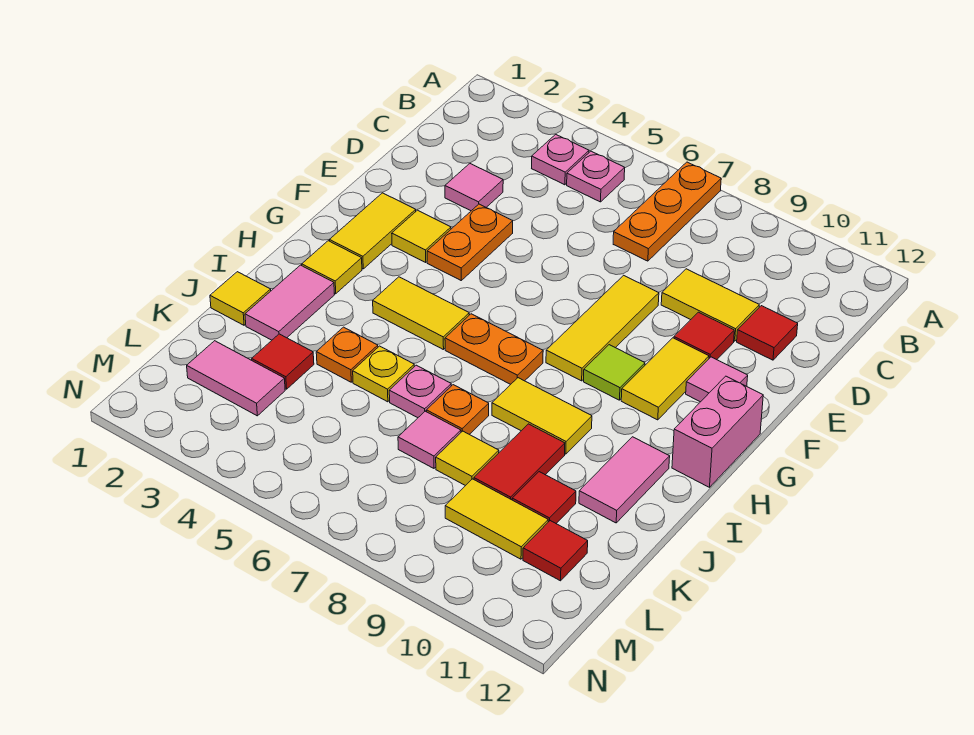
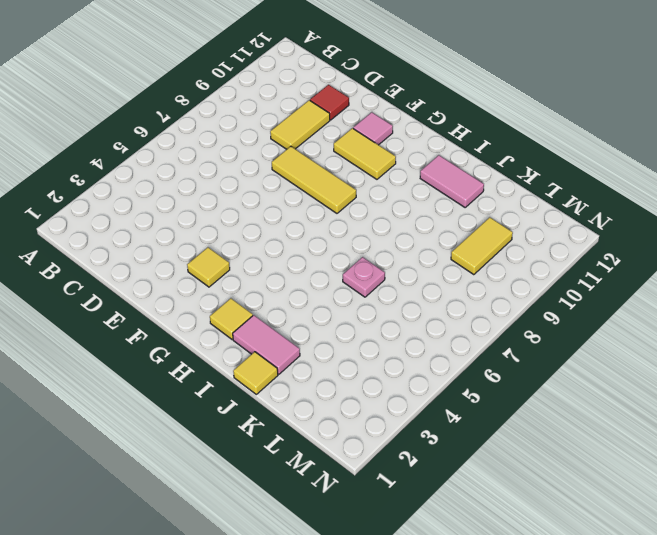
none -> orange 1x3 plate [613,162,721,261]
none -> pink 1x1 plate [532,134,589,185]
none -> pink 1x1 plate [567,151,625,202]
none -> pink 1x1 tile [445,164,503,211]

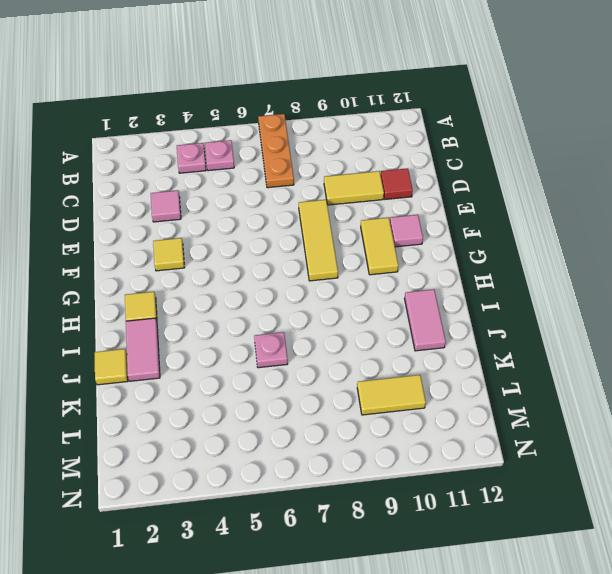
none -> orange 1x2 plate [427,204,513,280]
none -> red 1x1 tile [674,312,734,360]
none -> yellow 1x2 tile [329,193,416,269]
none -> lime 1x1 tile [584,345,645,400]

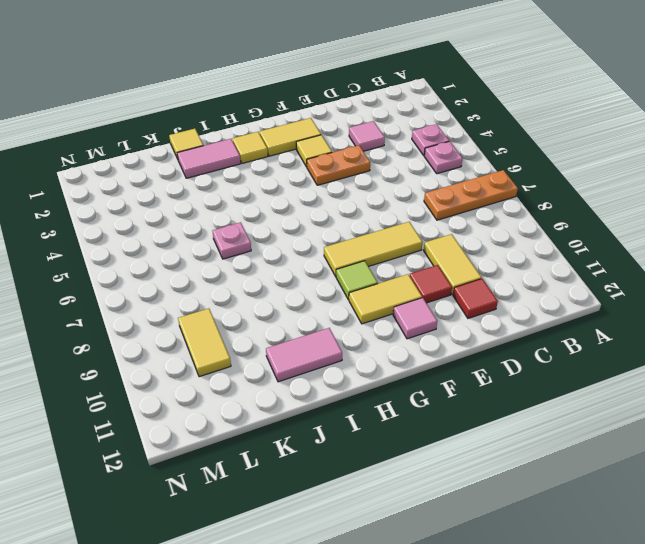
none -> pink 1x2 brick [672,376,763,487]
none -> yellow 1x2 tile [373,277,469,350]
none -> orange 1x2 plate [445,314,543,384]
none -> yellow 1x2 tile [492,378,592,454]

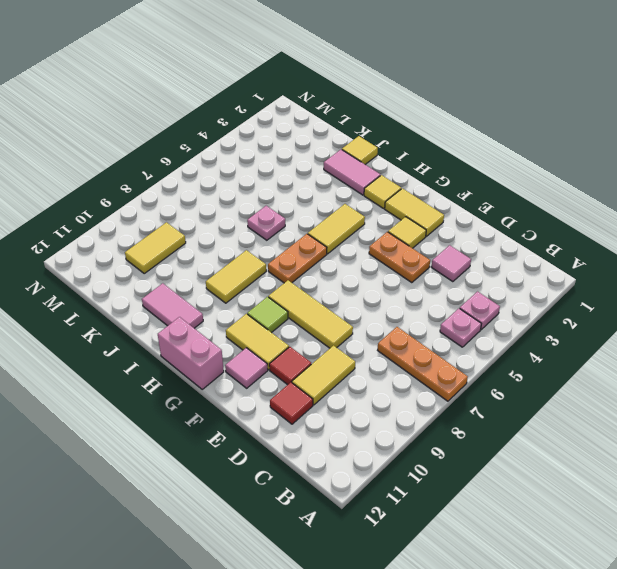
none -> orange 1x1 plate [316,327,378,382]
none -> yellow 1x1 plate [353,346,414,402]
none -> orange 1x1 plate [426,385,489,434]
none -> red 1x2 tile [474,424,565,500]

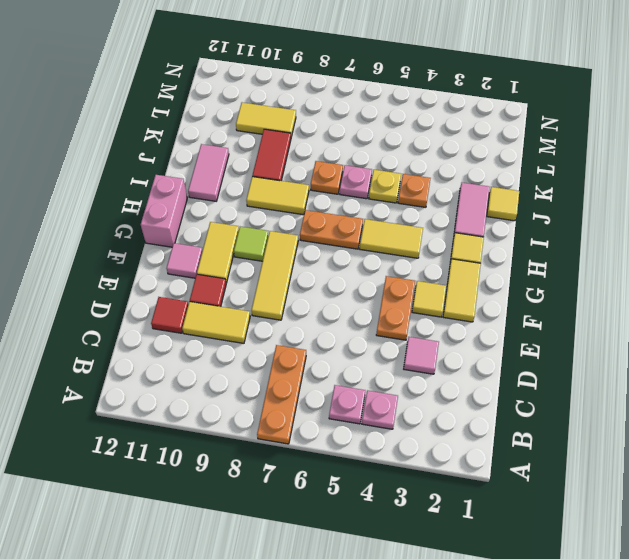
none -> red 1x1 tile [252,334,314,389]
none -> pink 1x1 tile [398,411,461,468]
none -> yellow 1x1 tile [436,431,499,486]
none -> red 1x1 tile [512,472,576,523]

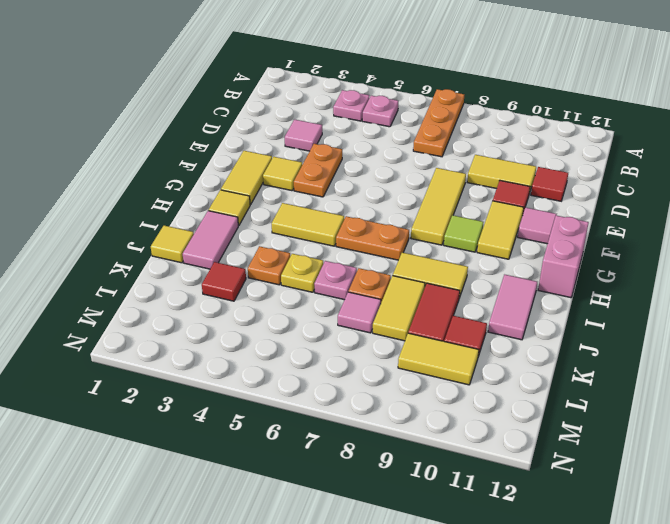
yellow 1x2 tile [373,276,425,341] -> yellow 1x1 tile [436,431,499,486]
none -> pink 1x2 tile [187,341,285,416]
none -> red 1x1 tile [523,521,588,581]

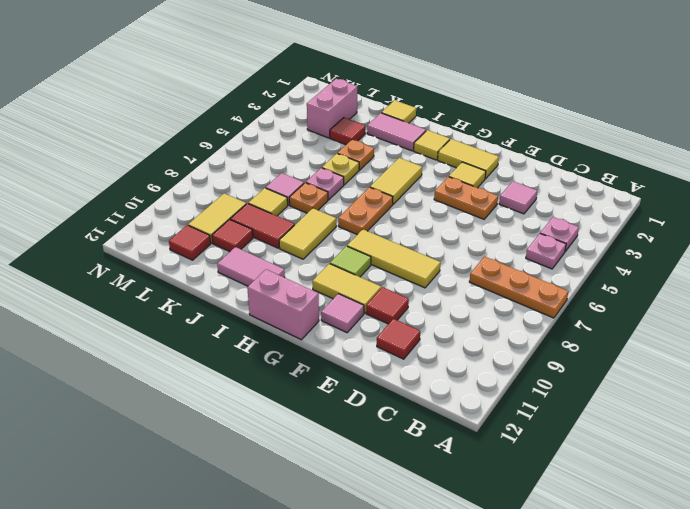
pink 1x2 brick [307,79,357,138] -> pink 1x2 tile [187,341,285,416]
none -> yellow 1x2 tile [661,269,759,341]

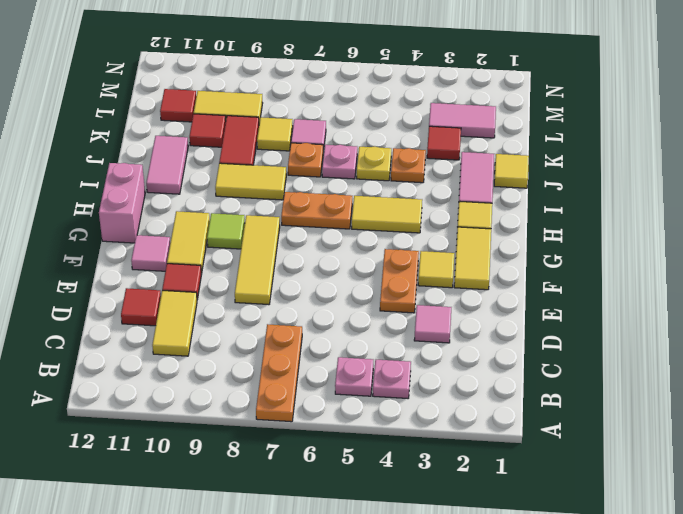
yellow 1x2 tile [152,290,197,356] -> yellow 1x2 tile turned to [661,269,759,341]

